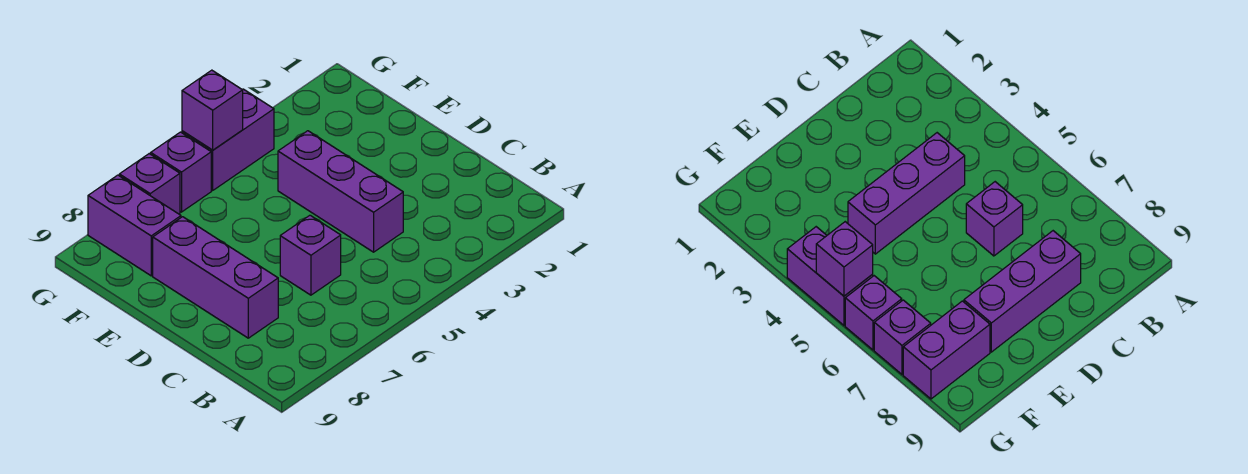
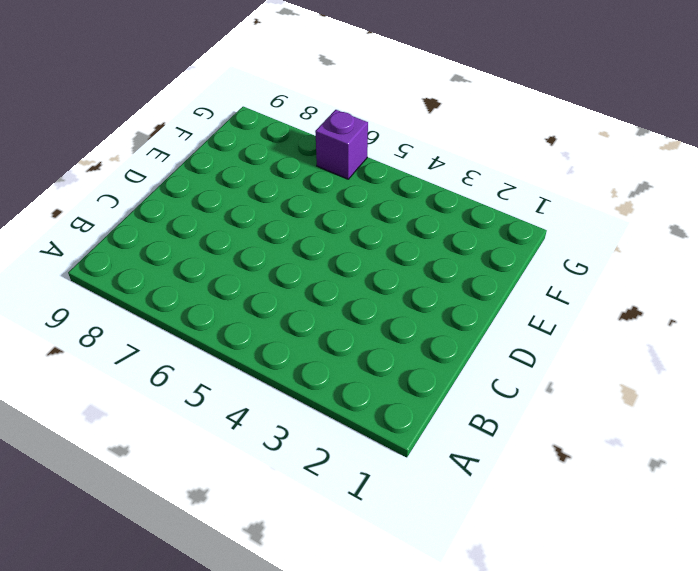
none -> purple 1x3 brick [278,131,403,252]
none -> purple 1x1 brick [280,215,341,295]

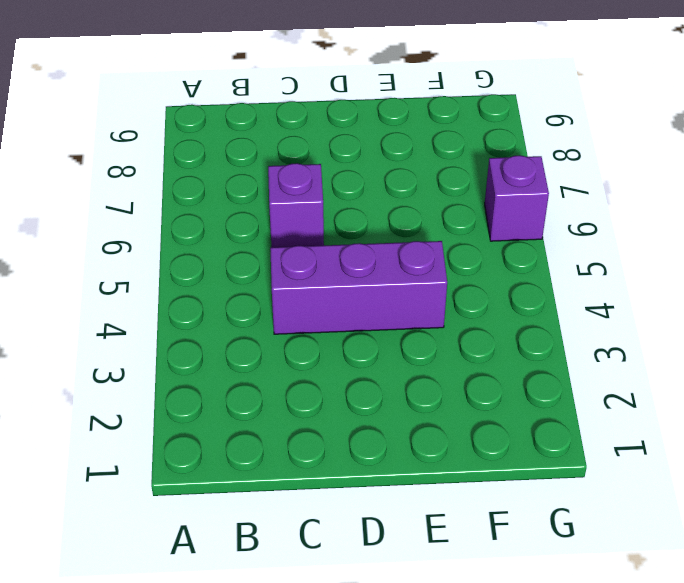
none -> purple 1x3 brick [153,217,278,338]
none -> purple 1x2 brick [88,175,181,276]

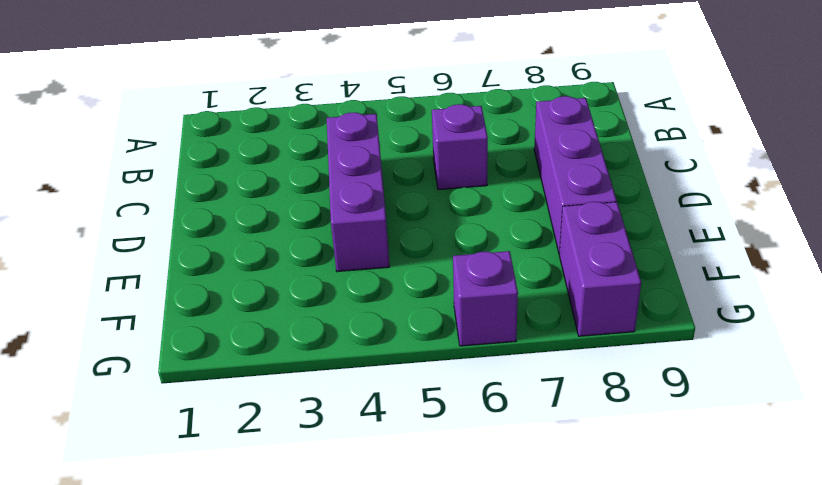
none -> purple 1x2 brick [182,89,274,190]
none -> purple 1x1 brick [119,154,180,214]

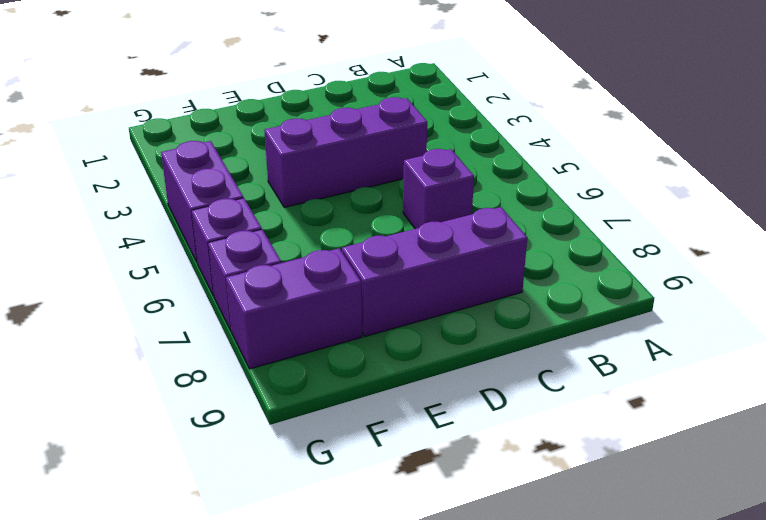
none -> purple 1x1 brick [182,70,243,150]

